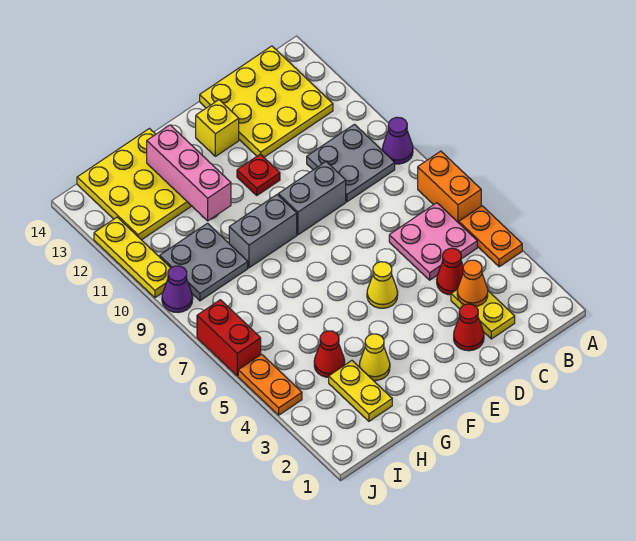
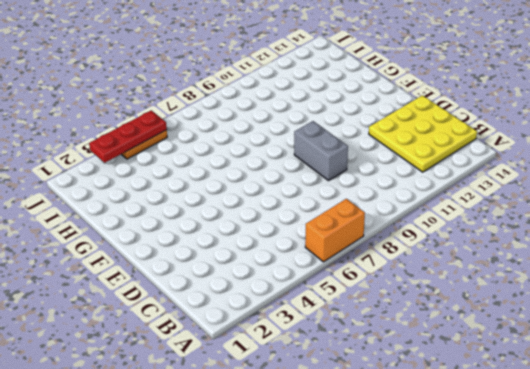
red 1x3 plate [89,110,167,163] -> none
none -> orange 1x2 plate [459,206,522,267]
none -> purple 1x1 cone [383,117,413,164]
none -> pink 2x2 plate [389,203,477,280]

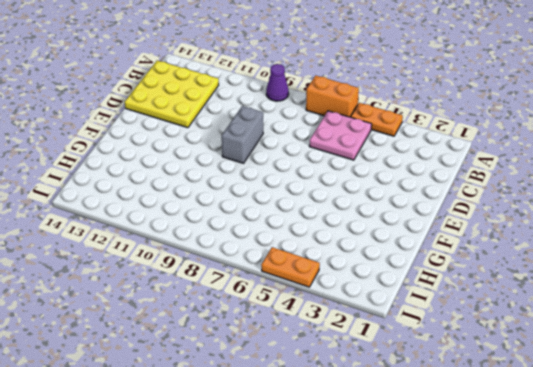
none -> grey 2x2 plate [307,124,395,202]
none -> yellow 1x2 plate [451,289,515,339]
none -> red 1x1 cone [437,248,463,295]

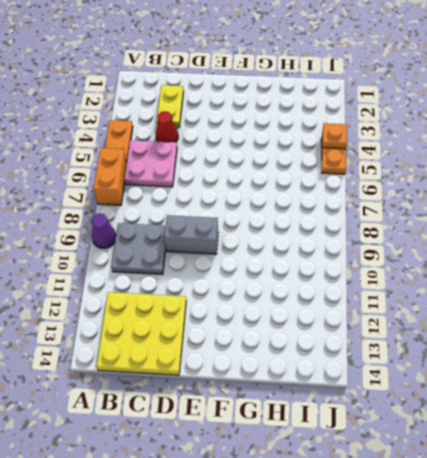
orange 1x1 plate [323,123,347,149] -> none
none -> red 1x1 cone [454,304,484,351]
none -> yellow 1x1 cone [367,262,398,308]
none -> red 1x1 plate [237,154,280,195]

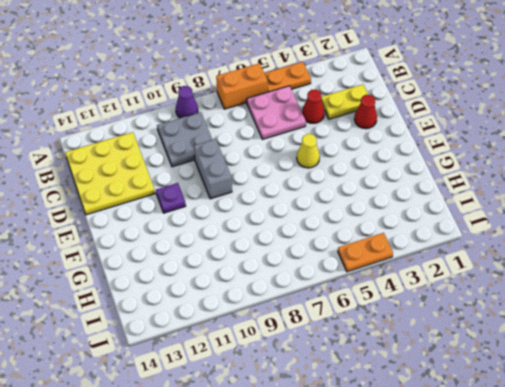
purple 1x1 plate [156,183,186,213] -> red 1x1 plate [237,154,280,195]
none -> yellow 1x1 brick [196,100,239,156]
none -> grey 1x2 brick [229,195,297,268]
none -> yellow 1x1 cone [359,334,390,381]

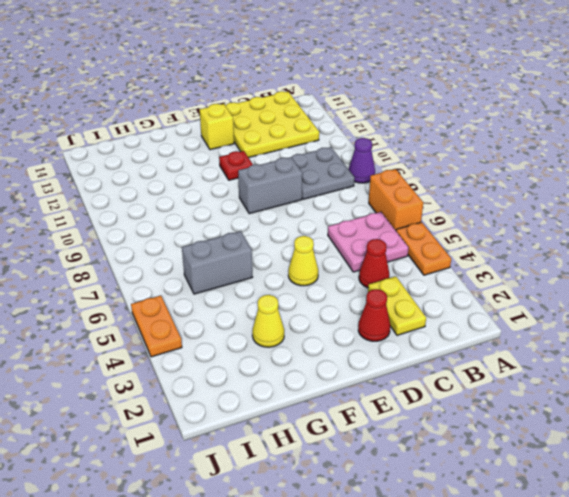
grey 1x2 brick [182,231,252,294] -> grey 1x2 brick moved to [229,195,297,268]
none -> yellow 3x3 plate [77,129,191,240]
none -> yellow 1x2 plate [329,361,392,421]
none -> red 1x1 cone [314,331,345,377]

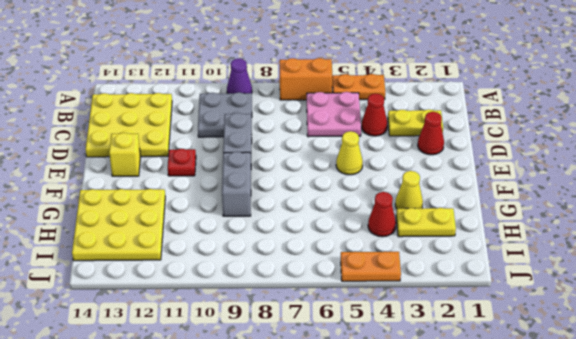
none -> grey 2x2 plate [160,223,248,301]
none -> red 1x2 brick [197,300,261,376]
none -> purple 1x1 cone [162,266,193,313]

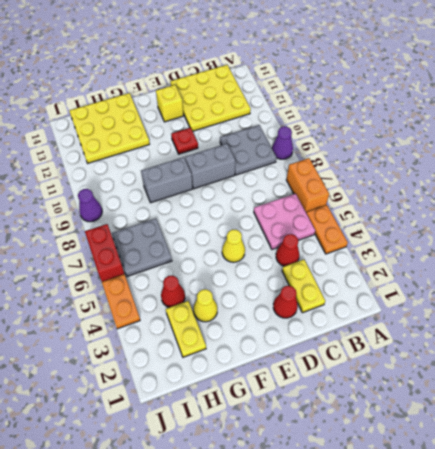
grey 2x2 plate [112,219,172,276] -> grey 2x2 plate moved to [160,223,248,301]
none -> yellow 1x3 plate [94,217,170,298]
none -> orange 1x1 cone [457,260,488,306]
none -> pink 1x3 brick [147,125,231,221]

